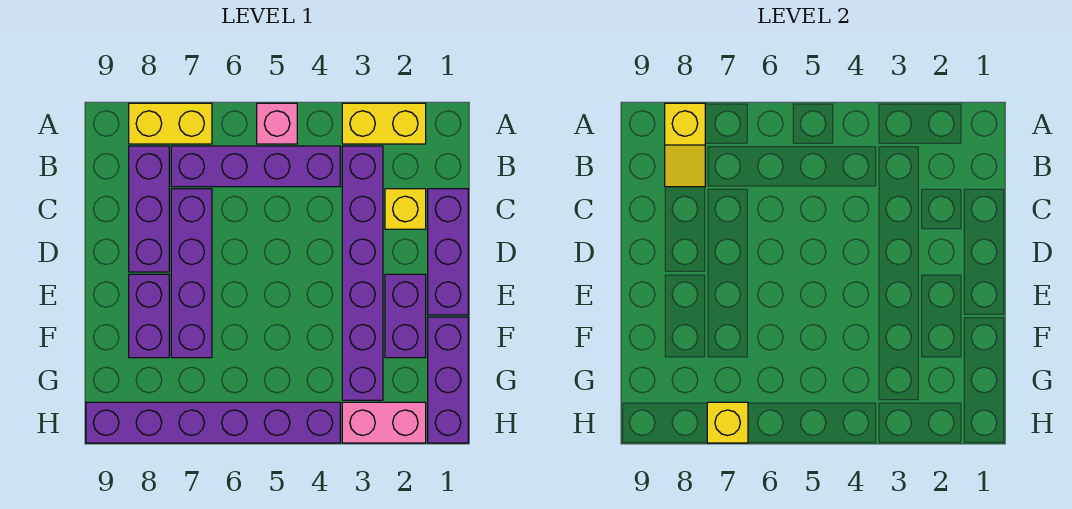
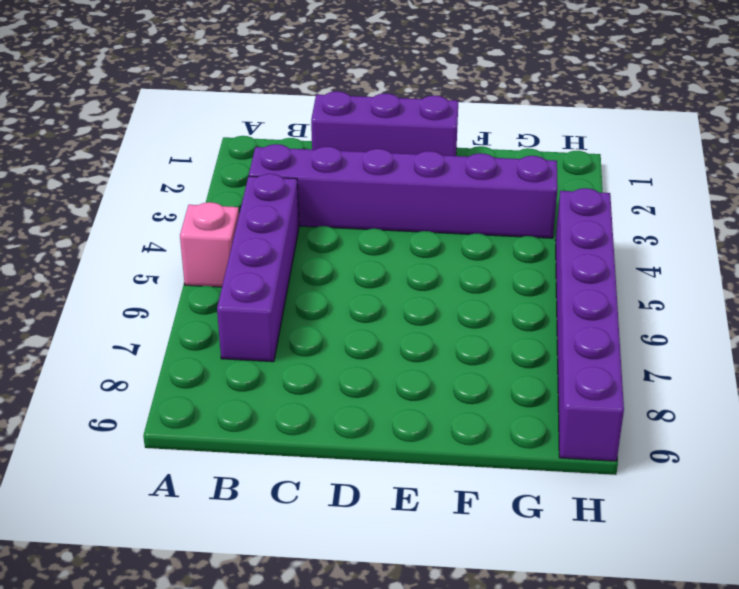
none -> yellow 1x2 brick [342,103,426,144]
none -> yellow 1x2 brick [129,103,212,144]
none -> purple 1x3 brick [129,146,169,272]

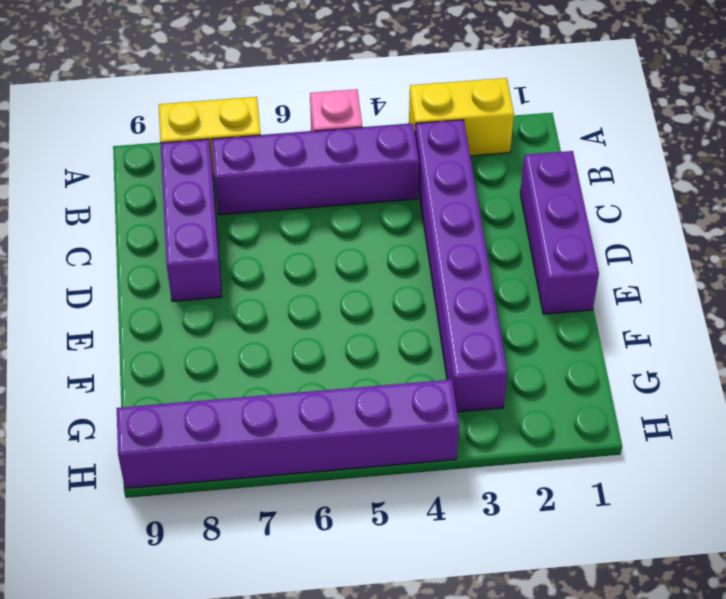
none -> yellow 1x1 brick [385,189,426,229]
none -> purple 1x4 brick [171,189,212,358]
none -> purple 1x2 brick [385,274,426,358]

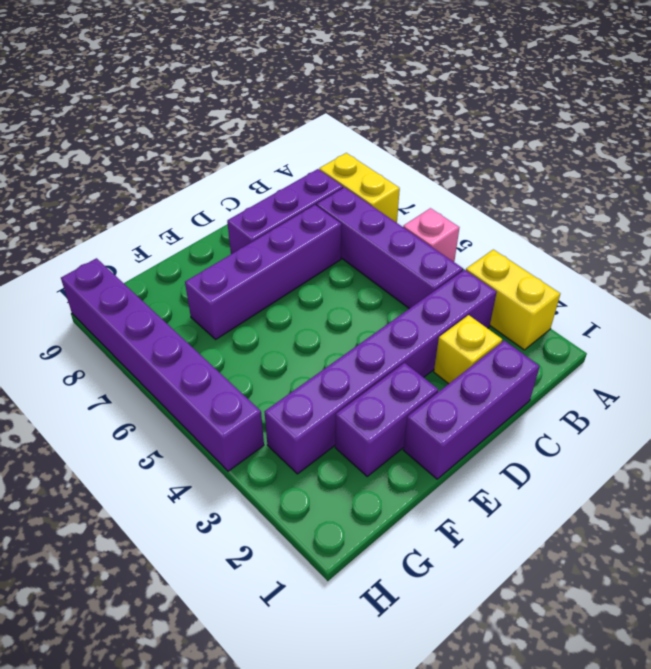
none -> purple 1x2 brick [129,274,169,358]
none -> purple 1x3 brick [428,317,468,443]
none -> pink 1x2 brick [342,402,426,443]

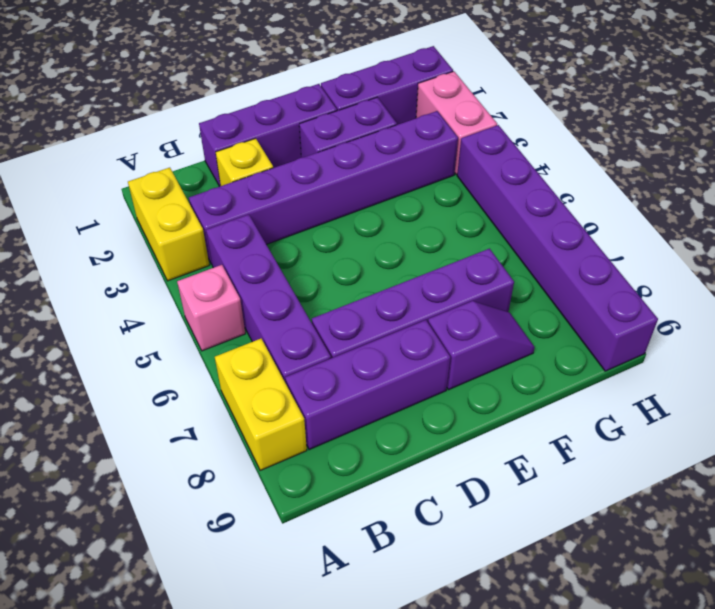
purple 1x2 slope [428,301,535,390] -> purple 1x2 brick [129,274,169,358]
none -> yellow 1x2 slope [665,103,705,187]
none -> yellow 1x1 brick [707,402,748,443]

